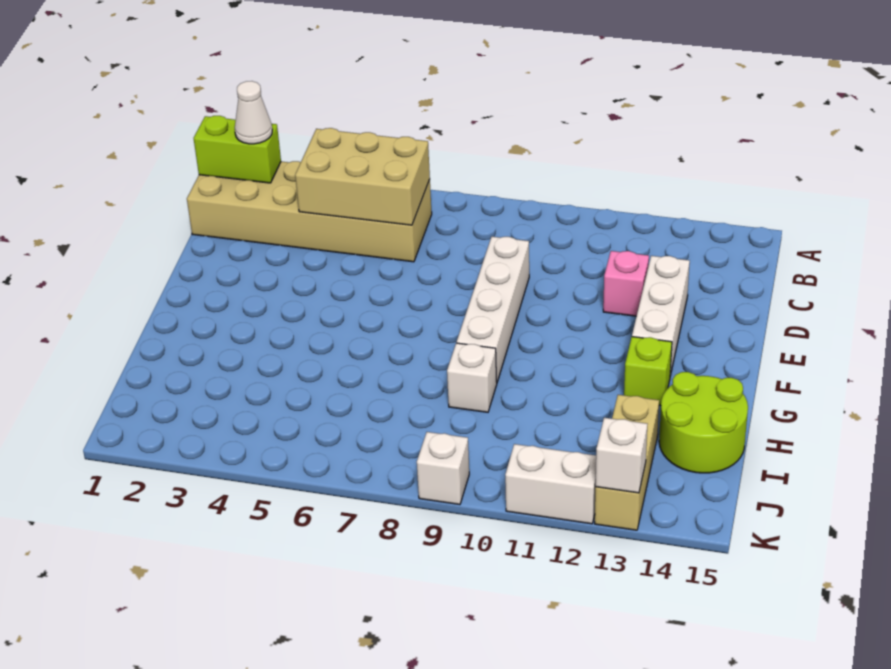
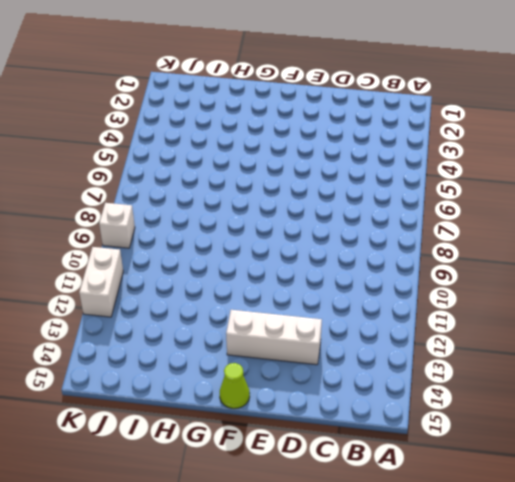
lime 1x1 cone [220,363,250,409] -> none
none -> tan 2x6 brick [187,161,432,262]
none -> white 1x4 brick [457,237,529,382]
none -> pink 1x1 brick [603,251,649,316]

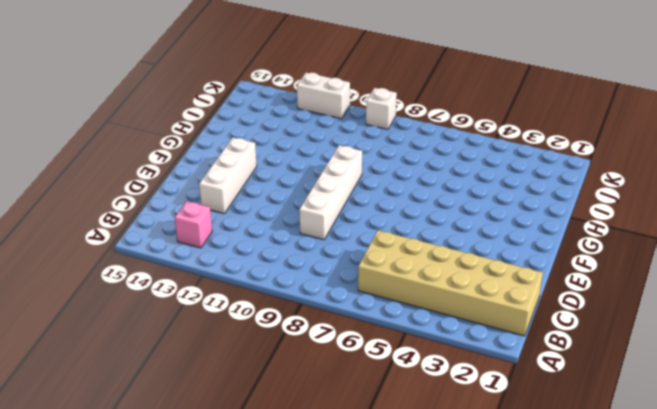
pink 1x1 brick [175,201,212,248] -> pink 1x1 brick moved to [603,251,649,316]
none -> lime 1x1 brick [624,337,672,406]
none -> white 1x1 brick [447,343,497,412]
none -> lime 2x2 round brick [659,372,748,473]

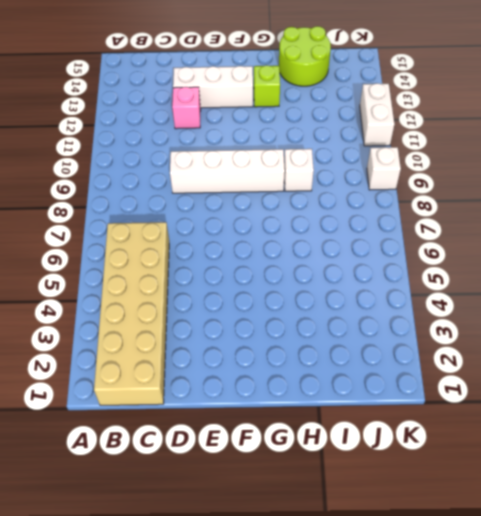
none -> tan 1x3 brick [595,395,659,530]
none -> lime 1x2 brick [194,116,281,183]
none -> tan 2x3 brick [295,128,430,225]

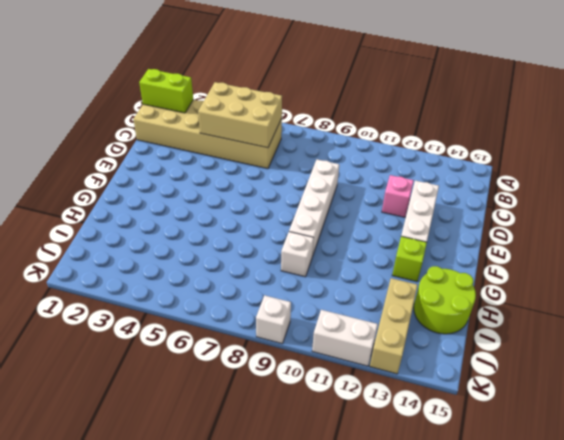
none -> white 1x1 brick [596,418,647,493]
none -> white 1x1 cone [235,81,272,144]

